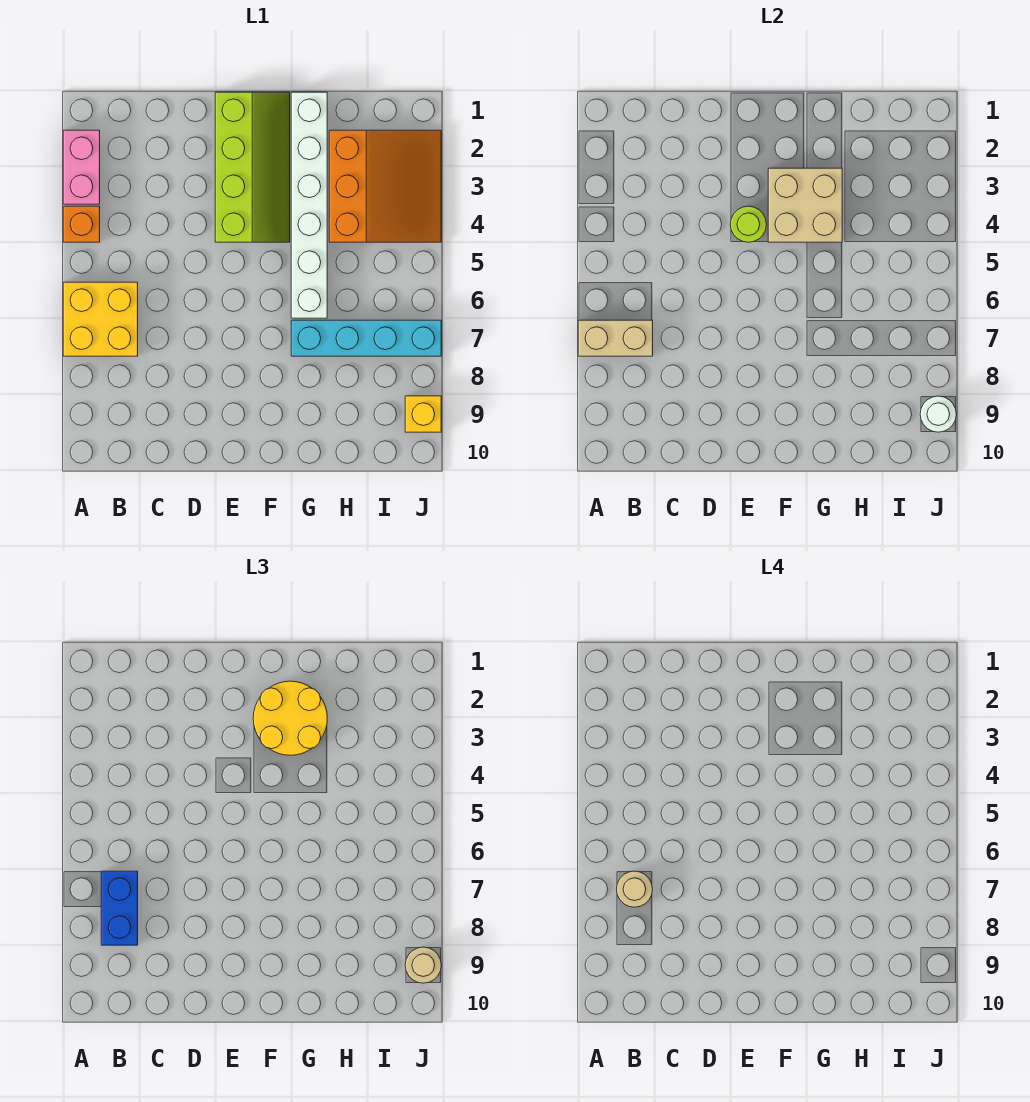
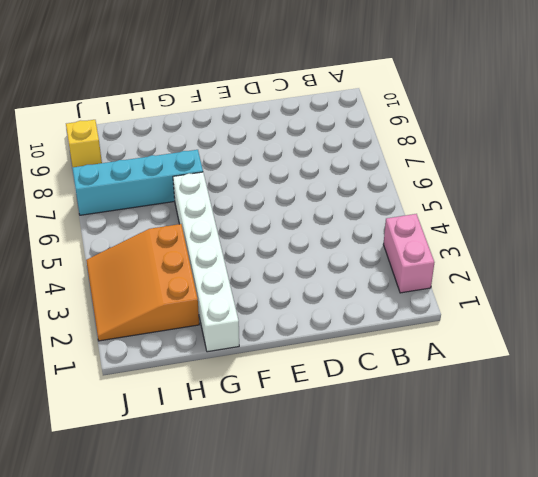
none -> orange 1x1 brick [63,206,100,242]
none -> yellow 2x2 brick [63,282,138,356]
none -> lime 2x4 slope [215,92,290,242]

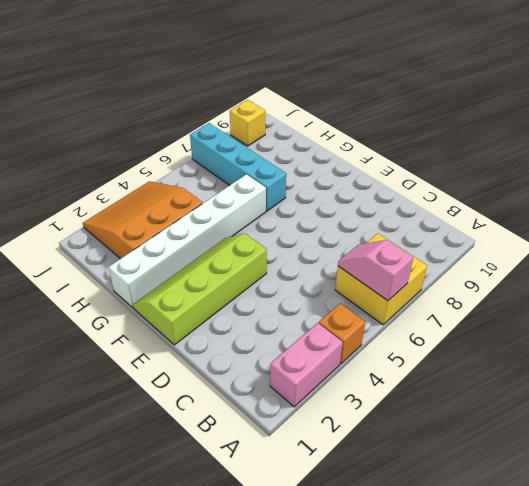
pink 1x2 slope [338,240,413,301] -> none
none -> tan 1x2 brick [578,320,653,356]
none -> lime 1x1 round brick [730,206,767,242]
none -> tan 2x2 brick [768,168,842,242]

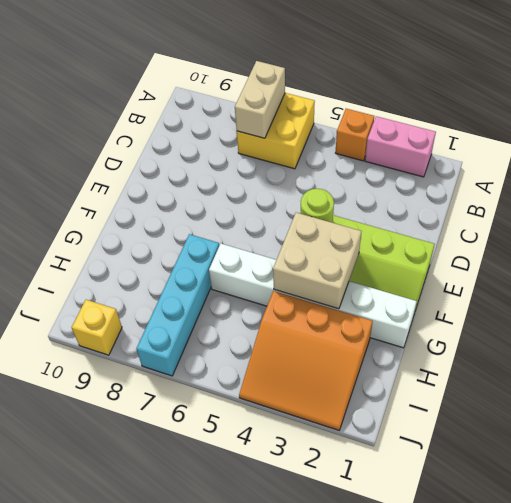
none -> white 1x1 round brick [920,396,956,432]
none -> blue 1x2 brick [101,871,138,945]
none -> yellow 2x2 round brick [253,681,327,755]

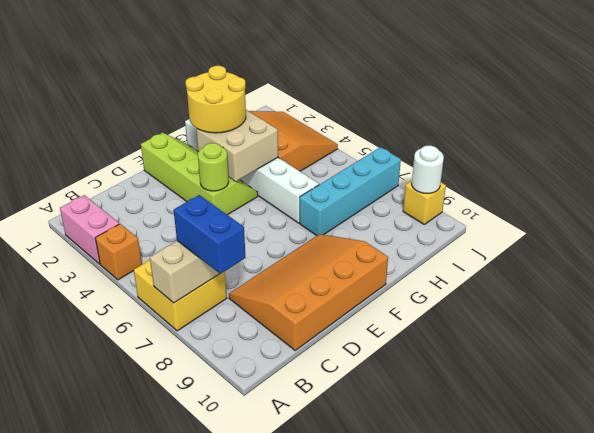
orange 3x4 slope [229,234,388,350] -> none
none -> tan 1x1 round brick [405,947,441,983]
none -> tan 1x1 round brick [616,871,653,907]

